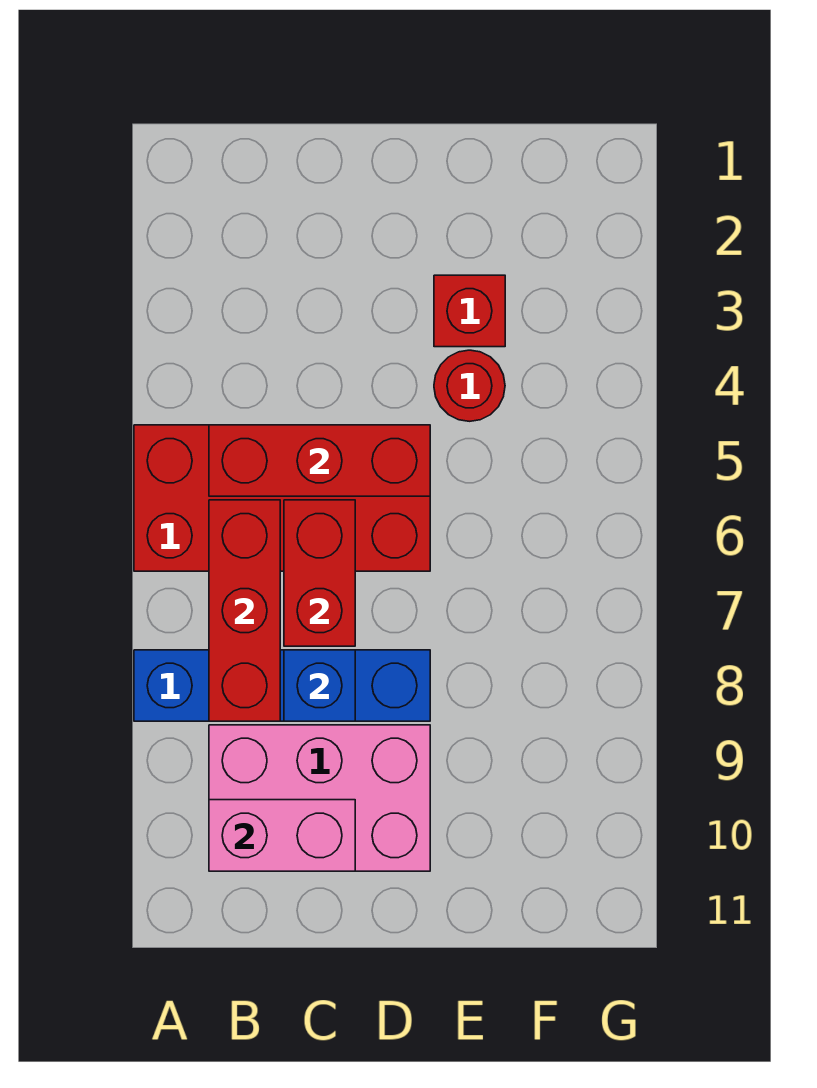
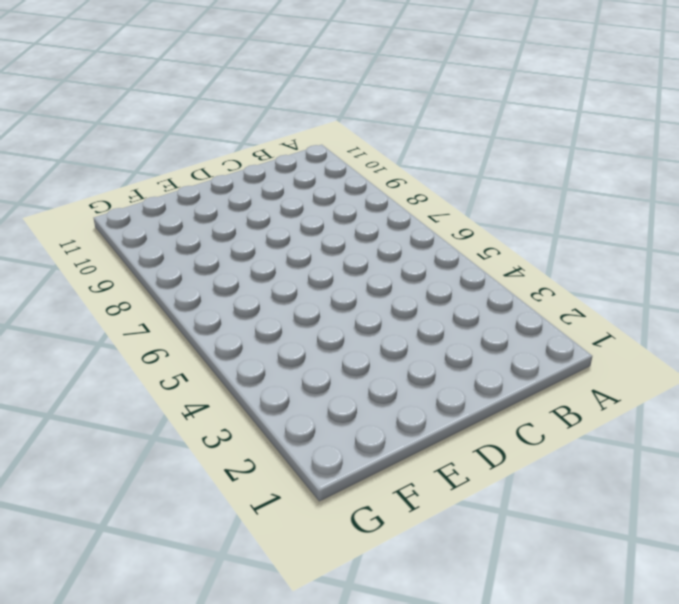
none -> red 2x4 brick [134,425,430,571]
none -> blue 1x4 brick [134,650,430,721]

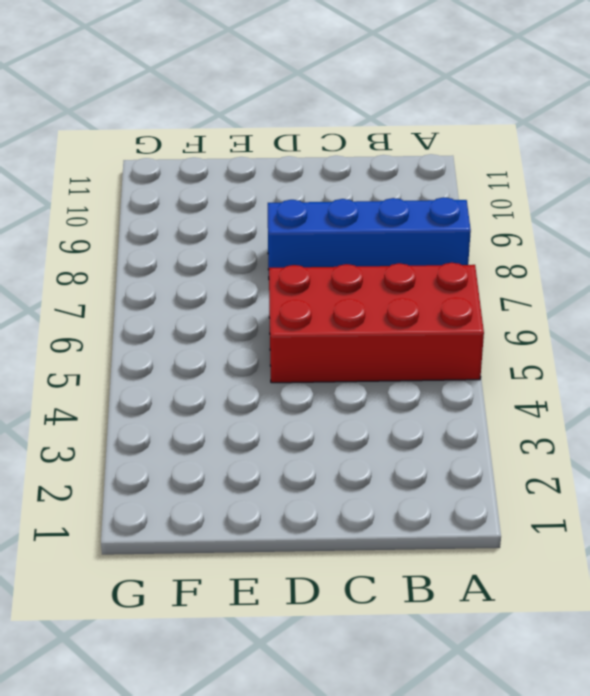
none -> pink 2x3 brick [209,725,430,871]
none -> red 1x1 brick [434,275,505,347]

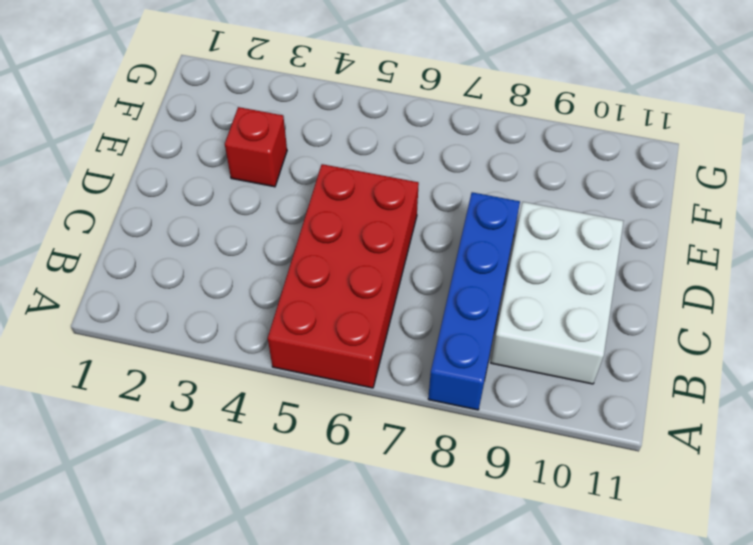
white 2x3 brick [491,202,623,384] -> pink 2x3 brick [209,725,430,871]
none -> red 1x1 round brick [434,350,505,421]
none -> red 1x3 brick [209,425,430,496]

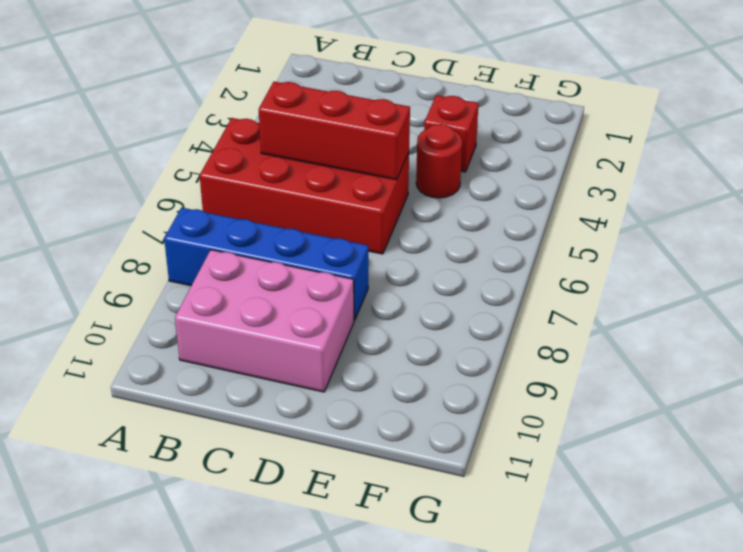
none -> red 1x3 brick [209,500,280,721]
none -> pink 1x2 brick [209,800,355,871]

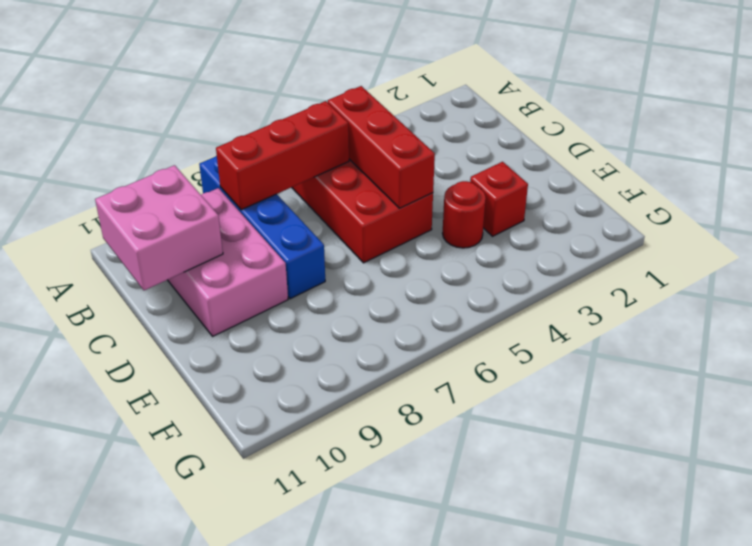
pink 2x2 brick [95,165,223,290] -> pink 1x2 brick [209,800,355,871]
none -> red 1x2 brick [284,500,355,646]
none -> blue 1x1 brick [284,650,355,721]

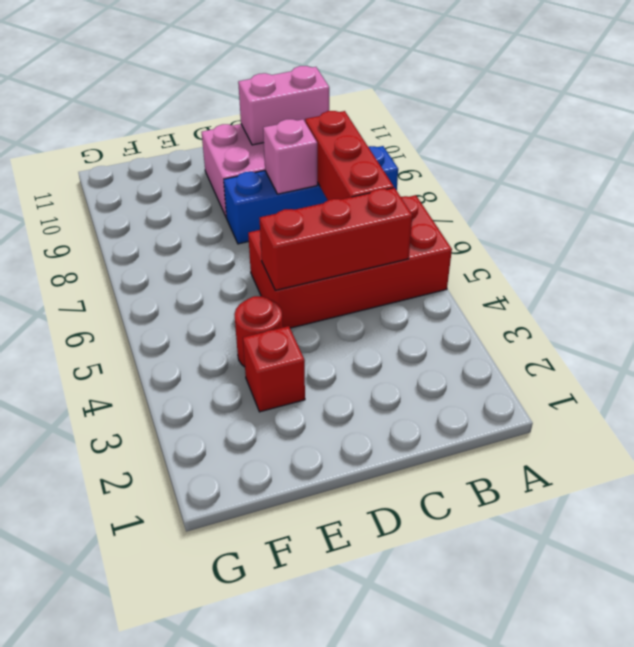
pink 1x1 brick [263,119,317,194] -> blue 1x1 brick [284,650,355,721]
none -> red 1x2 brick [284,500,355,646]

